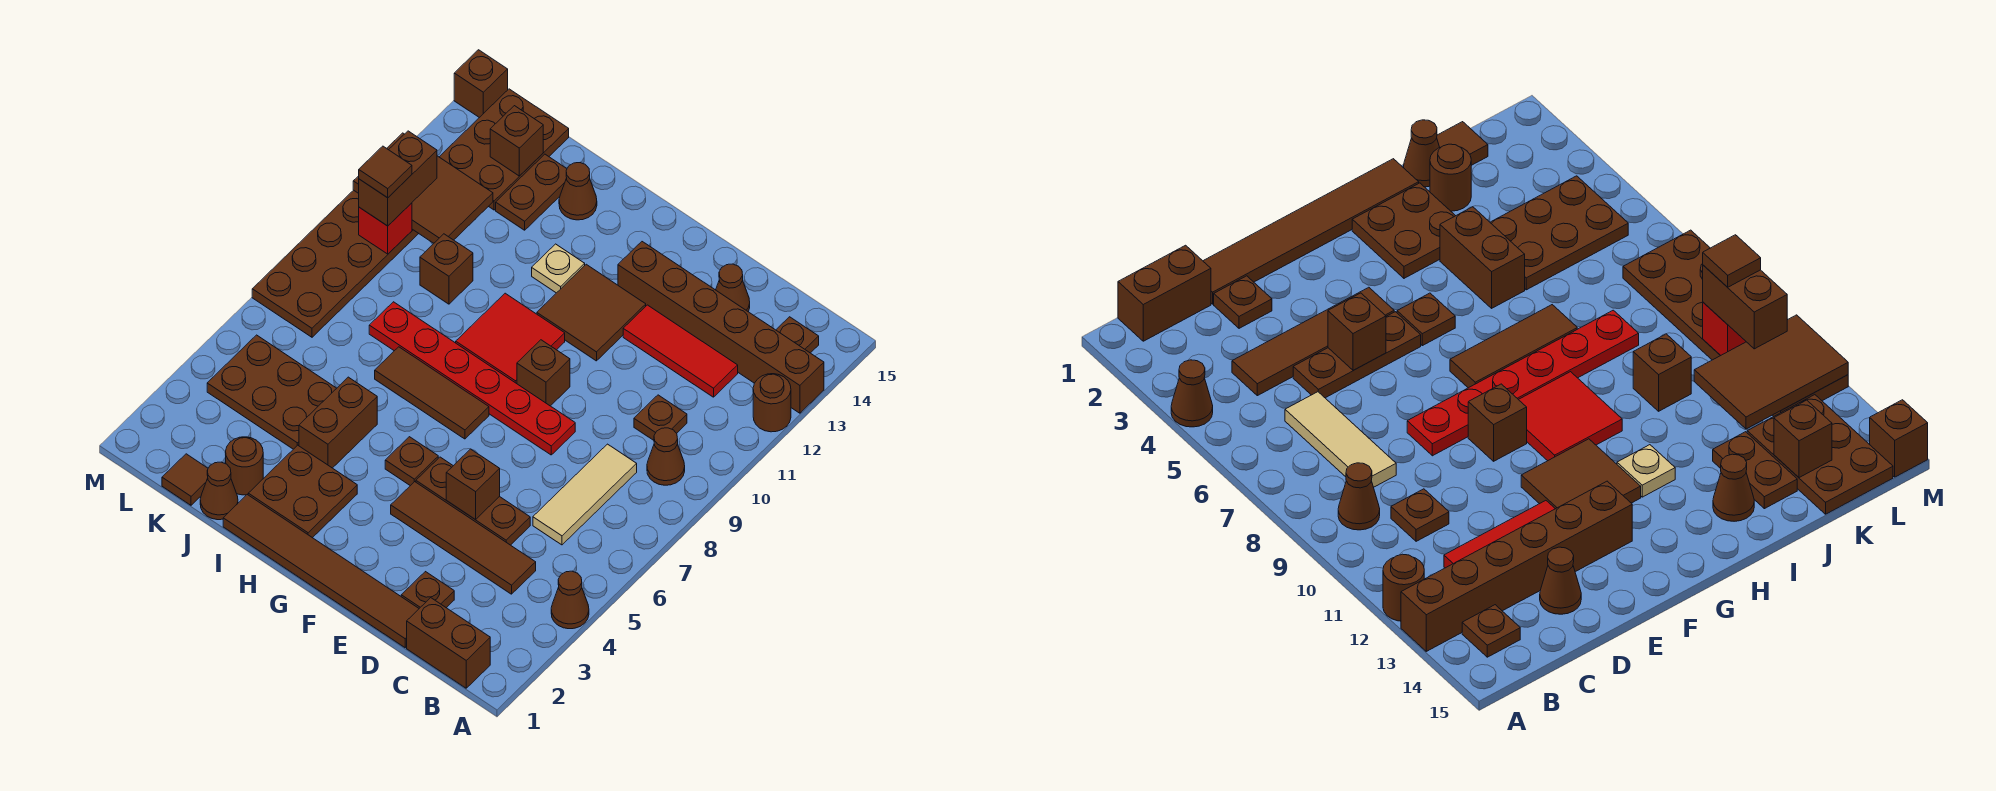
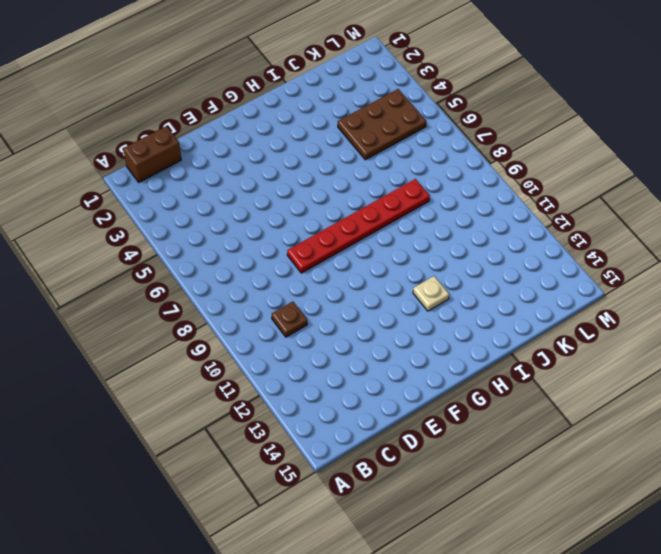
none -> brown 1x1 cone [551,571,589,629]
none -> brown 1x1 round brick [753,374,791,432]
none -> brown 1x6 brick [618,242,824,413]
none -> brown 1x1 cone [647,428,685,485]

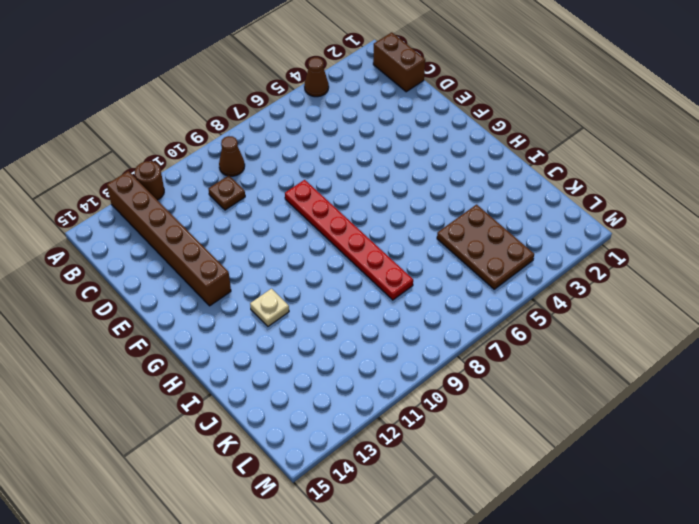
none -> brown 1x1 plate [776,317,819,353]
none -> brown 1x4 tile [391,482,536,594]
none -> tan 1x3 tile [533,444,637,545]
none -> red 1x3 tile [623,305,738,397]

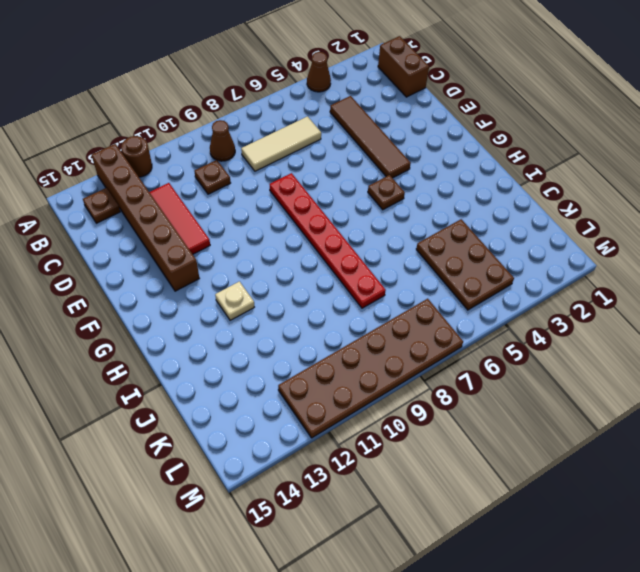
none -> brown 1x6 tile [223,495,419,648]
none -> brown 1x1 plate [401,572,454,608]
none -> brown 1x3 plate [416,457,530,545]
none -> brown 1x1 cone [716,264,750,312]

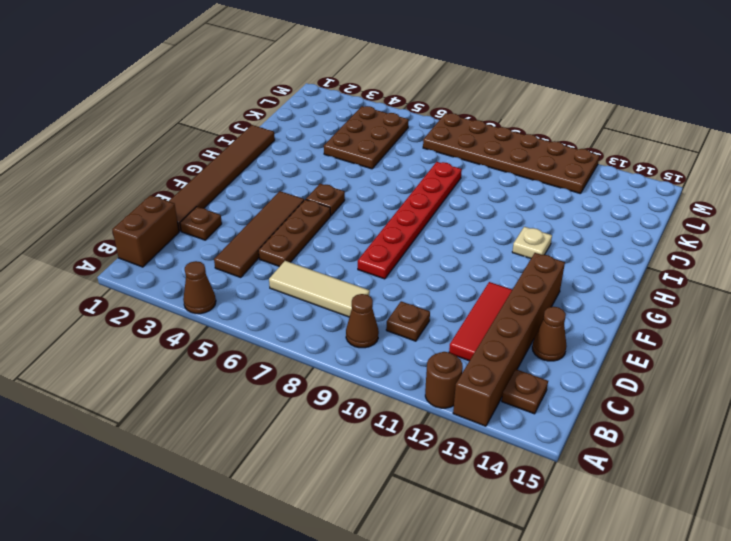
none -> brown 1x1 brick [517,340,570,406]
none -> brown 2x2 tile [537,264,646,361]
none -> brown 1x3 tile [375,347,489,439]
none -> red 2x2 tile [456,293,565,384]

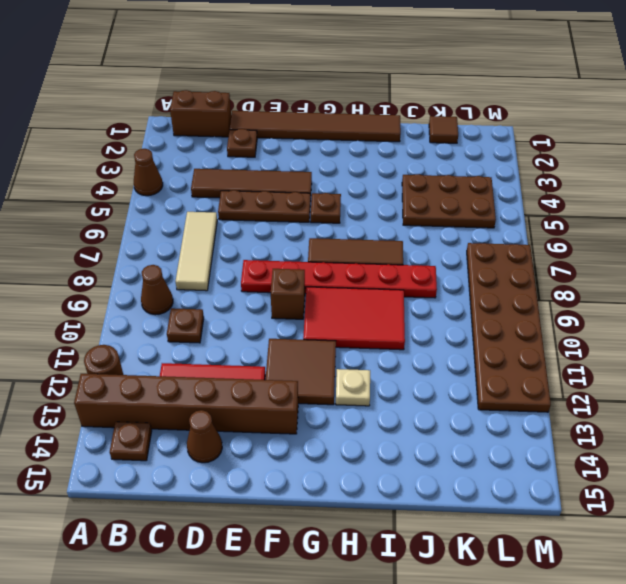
red 2x3 tile [303,287,405,350] -> red 2x2 tile [456,293,565,384]
none -> brown 2x2 plate [248,445,357,538]
none -> brown 1x2 brick [299,377,377,468]
none -> brown 1x1 cone [559,163,597,220]
none -> brown 1x1 cone [200,462,238,520]

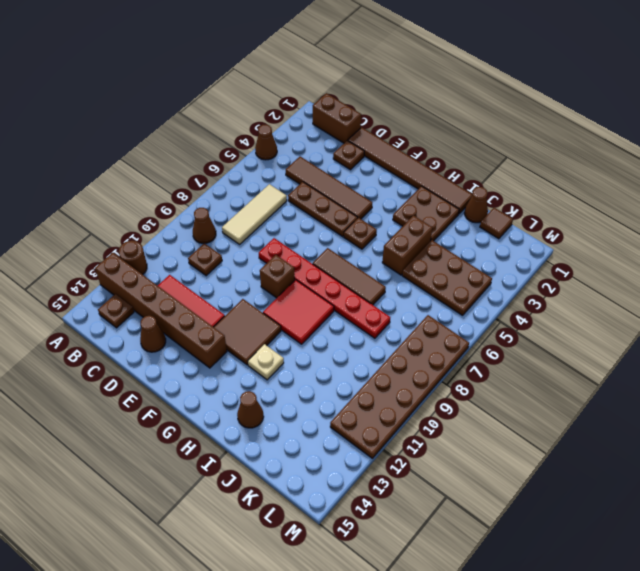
none -> brown 1x1 round brick [226,437,263,495]
none -> brown 1x1 brick [420,234,473,304]
none -> brown 1x2 plate [496,154,567,230]
none -> brown 2x3 plate [440,89,569,210]

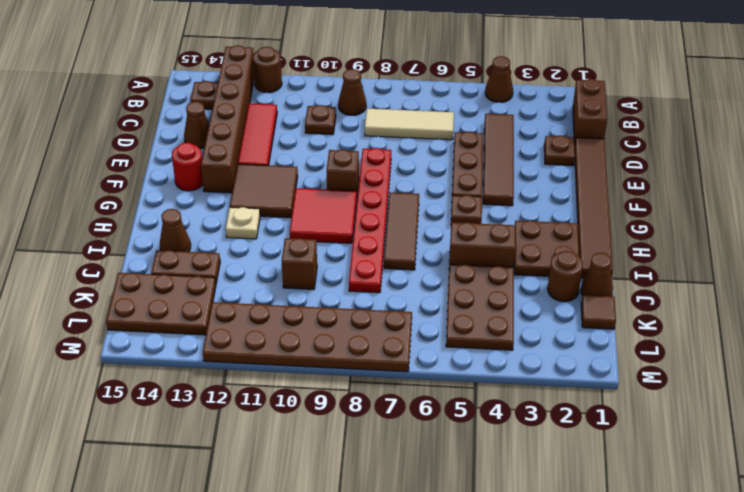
red 1x1 round brick [172,143,203,191] -> none
none -> brown 1x1 brick [454,50,508,118]
none -> brown 1x1 brick [446,449,500,519]
none -> brown 2x3 tile [353,133,493,243]
none -> brown 1x1 brick [490,106,543,176]

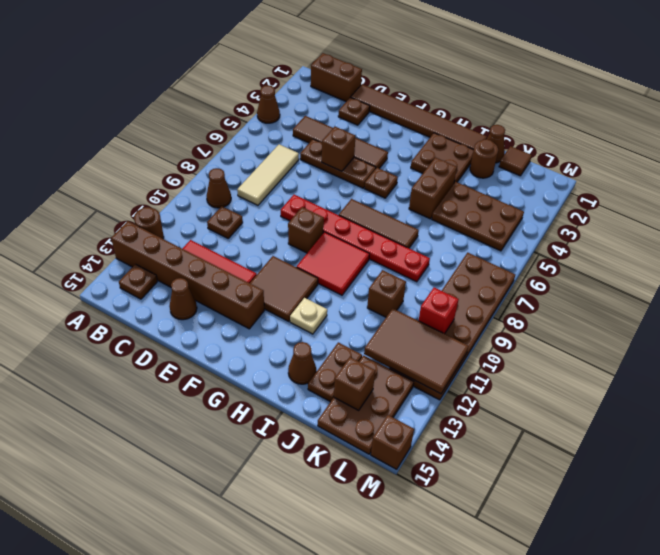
none -> brown 1x2 brick [359,131,437,226]
none -> brown 1x1 tile [359,146,412,198]

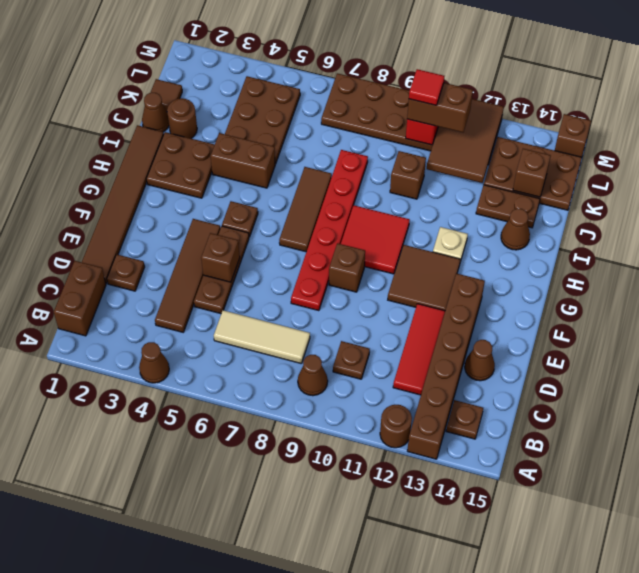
red 1x1 tile [409,69,444,105] -> brown 1x1 tile [359,146,412,198]

